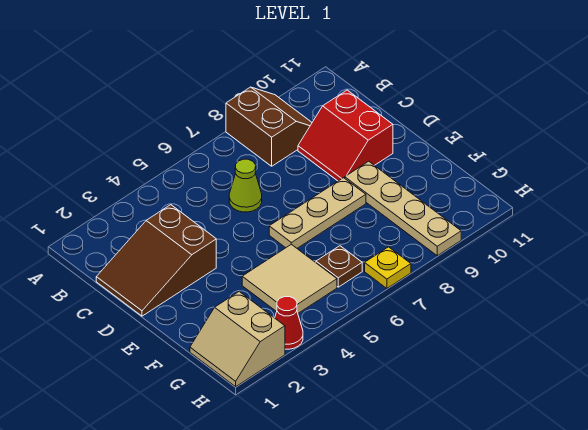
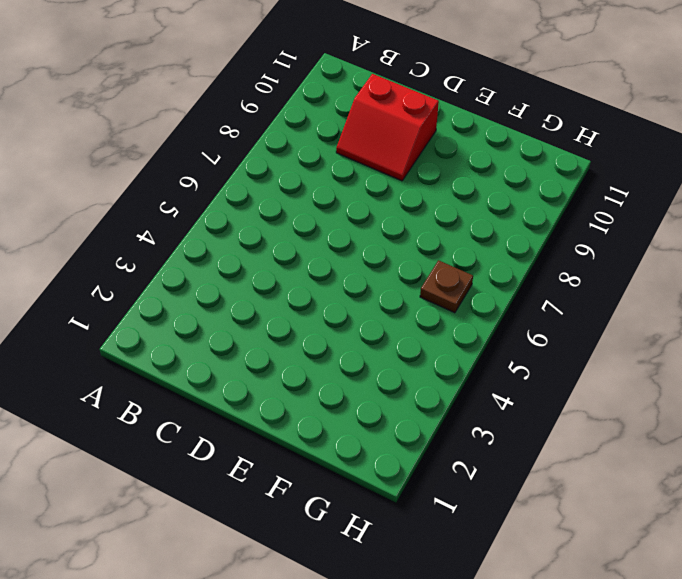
none -> brown 2x2 slope [226,87,312,166]
none -> brown 2x3 slope [96,205,216,316]

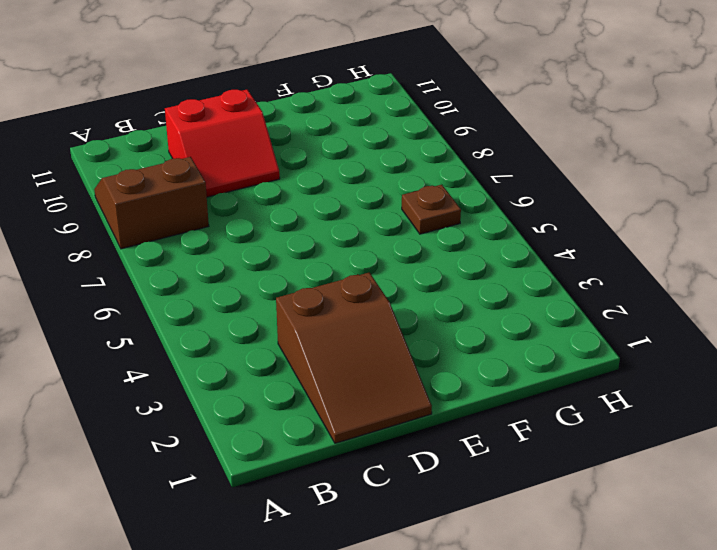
none -> lime 1x1 cone [229,159,262,212]
none -> tan 1x3 plate [269,178,366,248]

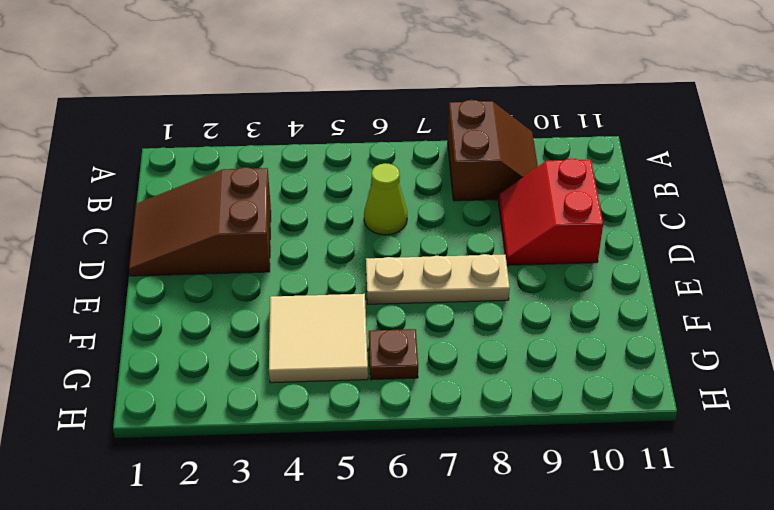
none -> tan 1x4 plate [345,161,461,256]
none -> tan 2x2 slope [190,292,285,387]

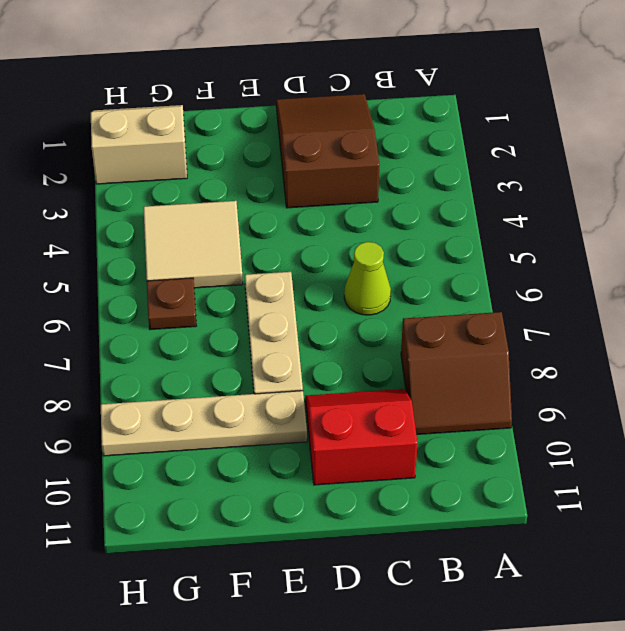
none -> red 1x1 cone [275,297,303,349]
none -> yellow 1x1 plate [365,247,411,288]

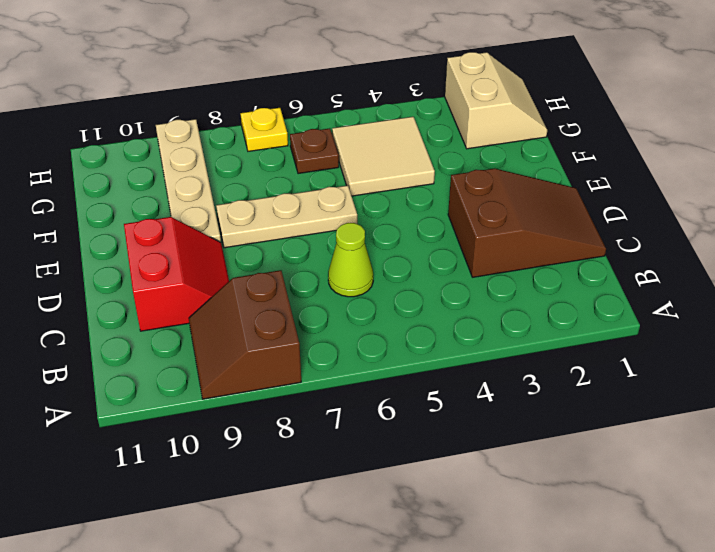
none -> red 1x1 cone [275,297,303,349]

